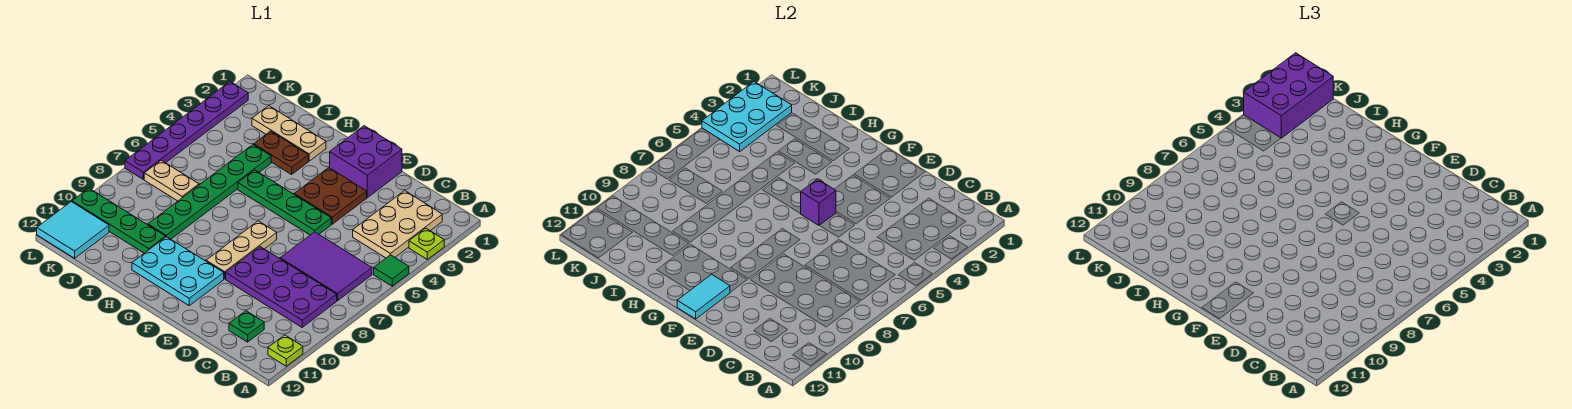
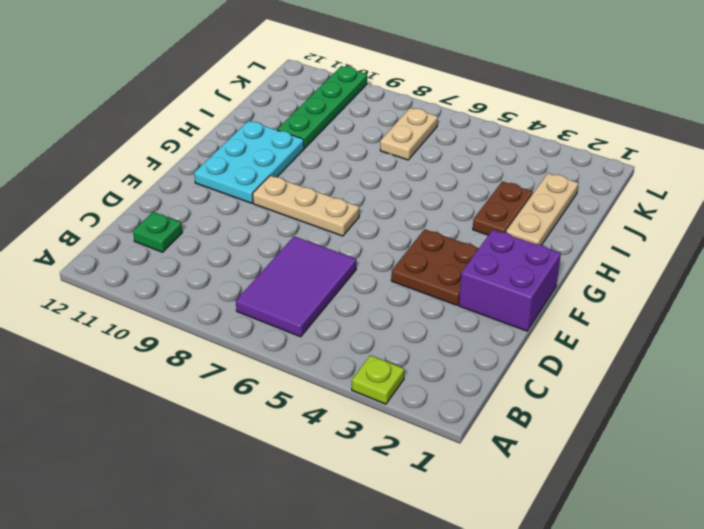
none -> green 1x1 tile [374,255,409,286]
none -> lime 1x1 plate [268,335,303,366]
none -> tan 2x3 plate [353,191,442,258]

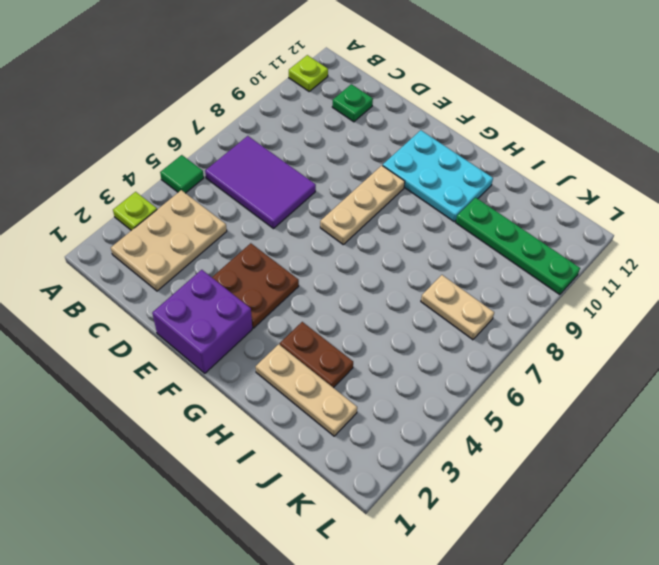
none -> purple 2x4 plate [226,247,337,327]
none -> green 1x4 plate [238,170,331,235]
none -> green 1x6 plate [148,145,271,239]

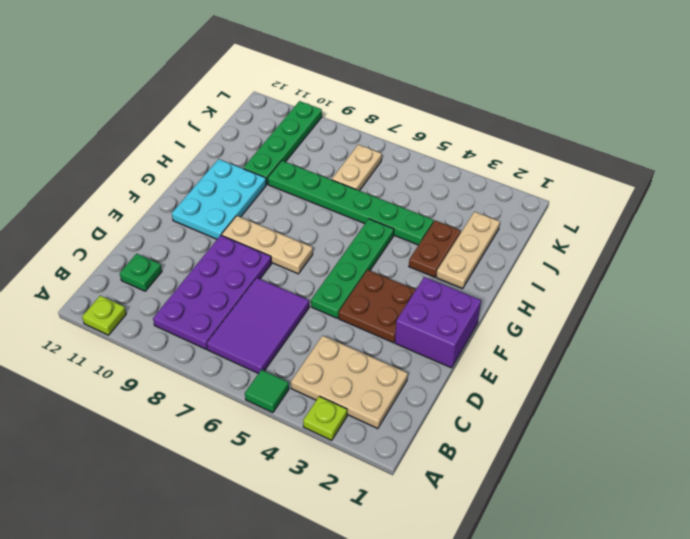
none -> cyan 2x2 tile [37,202,109,258]
none -> purple 1x6 plate [125,82,248,179]
none -> purple 1x1 brick [801,179,836,225]

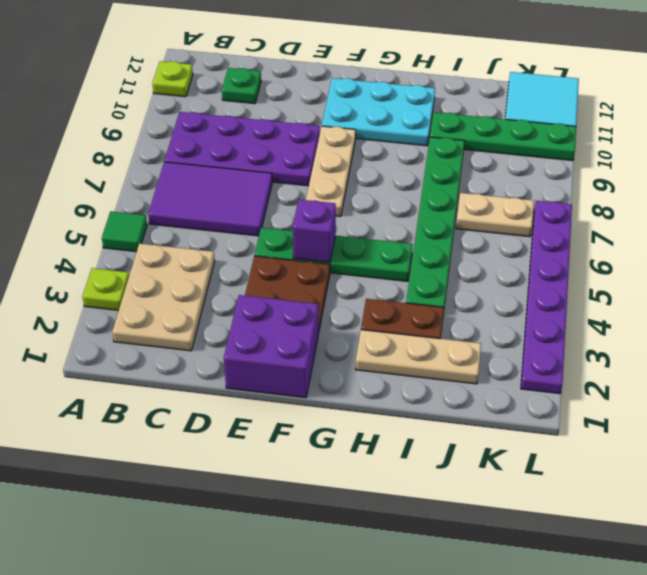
none -> cyan 1x2 tile [677,274,730,319]
none -> cyan 2x3 plate [702,82,792,151]
none -> purple 2x3 brick [1244,53,1333,138]

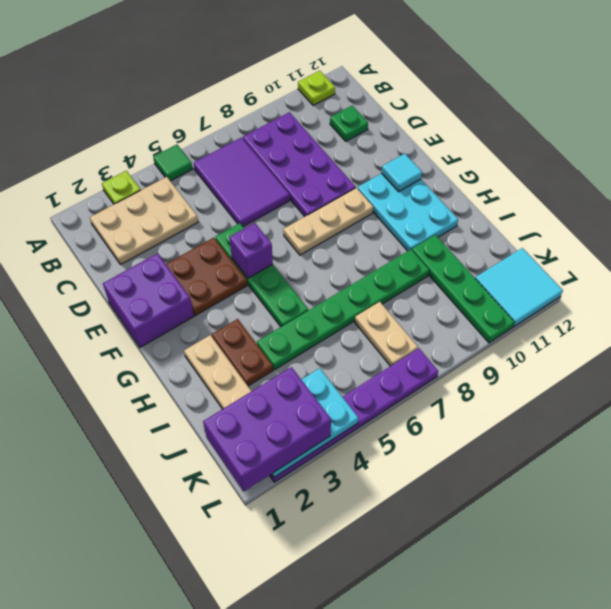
cyan 1x1 tile [382,154,422,192] -> cyan 1x2 tile [677,274,730,319]

